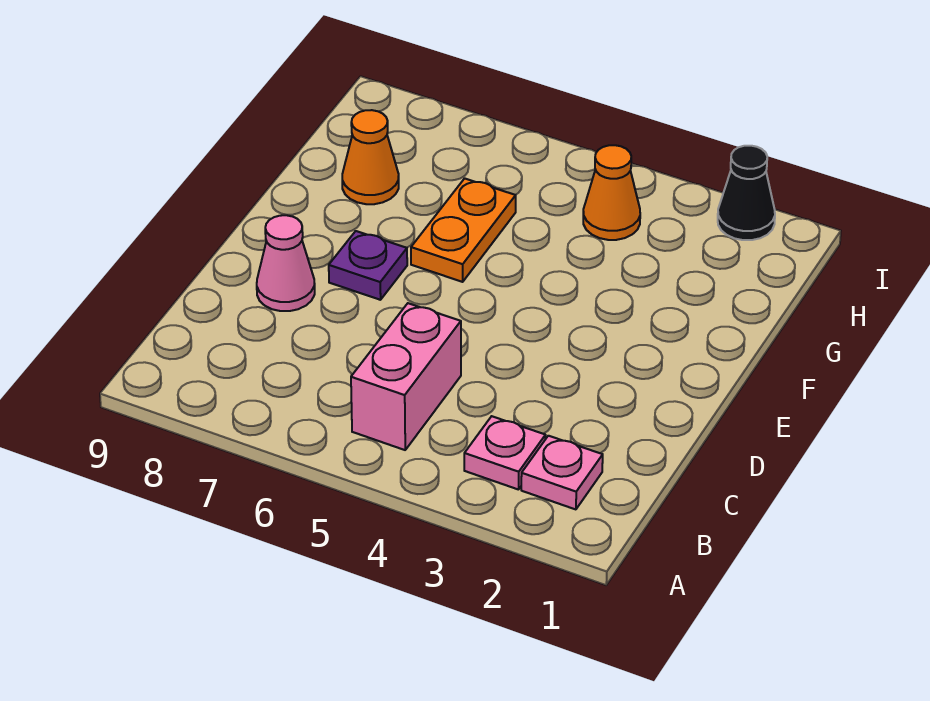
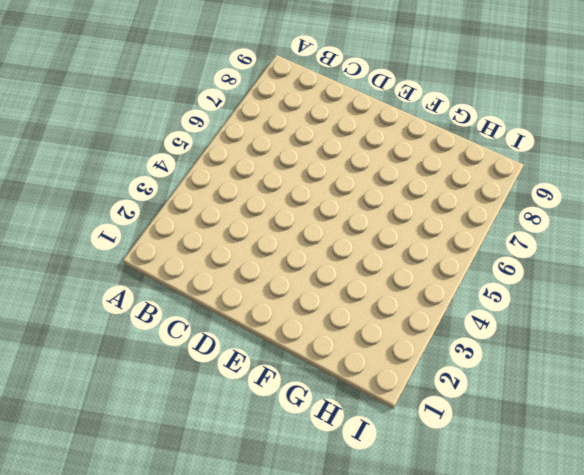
none -> pink 1x1 plate [521,436,603,509]
none -> pink 1x1 plate [464,416,546,490]

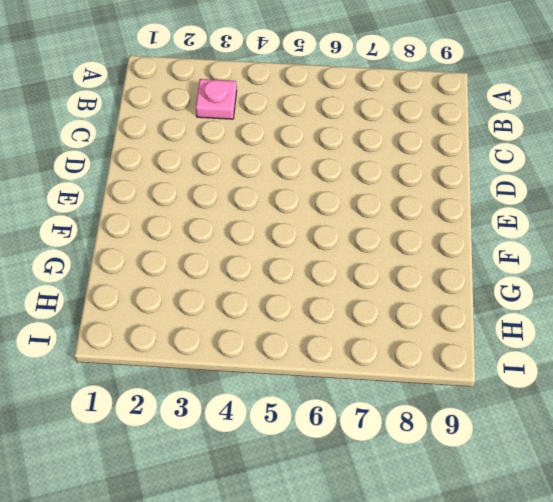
none -> pink 1x1 plate [521,436,603,509]
none -> pink 1x2 brick [351,303,461,450]

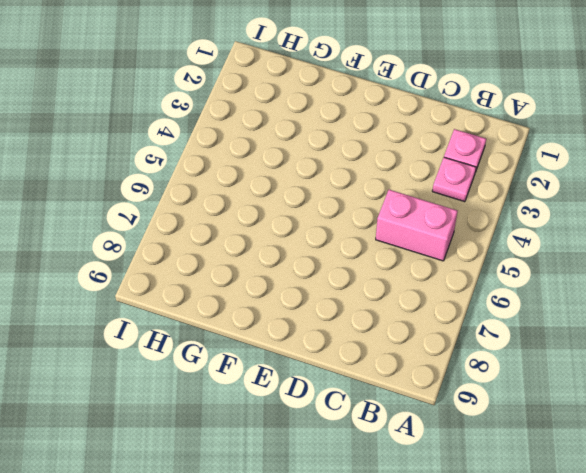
none -> pink 1x1 cone [257,215,315,311]
none -> purple 1x1 plate [329,231,407,300]

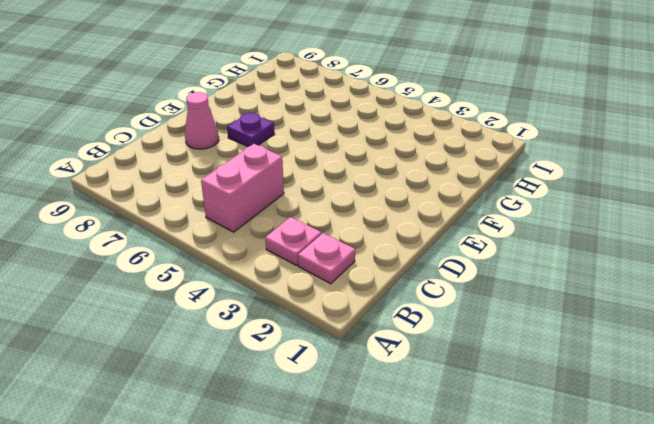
none -> orange 1x2 plate [411,178,516,282]
none -> orange 1x1 cone [342,110,399,204]

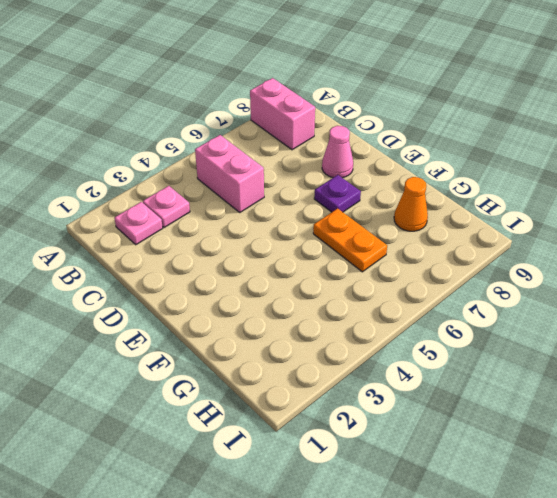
pink 1x2 brick [250,78,315,150] -> none
none -> orange 1x1 cone [583,145,640,240]
none -> black 1x1 cone [718,146,775,240]

